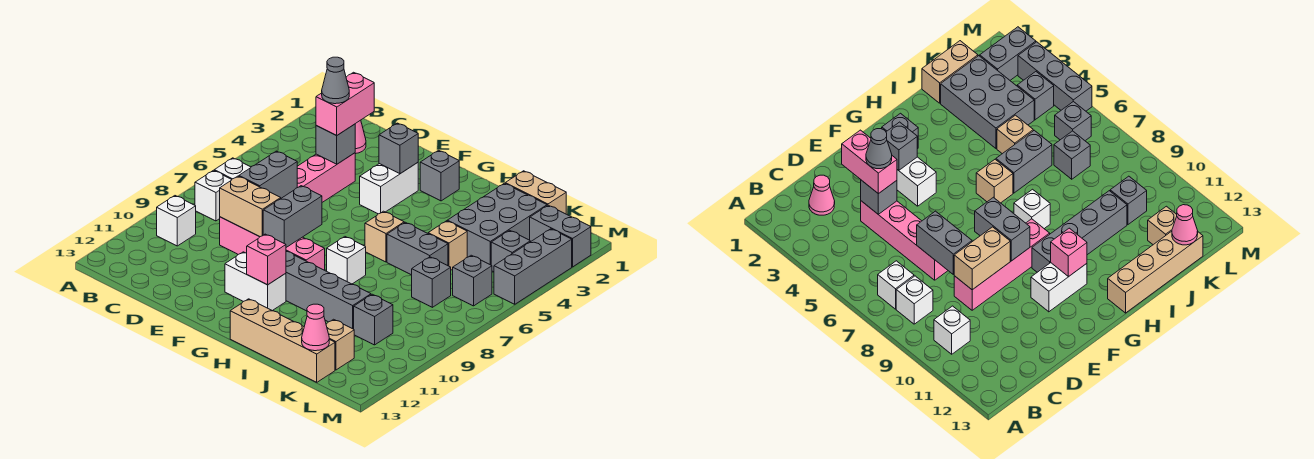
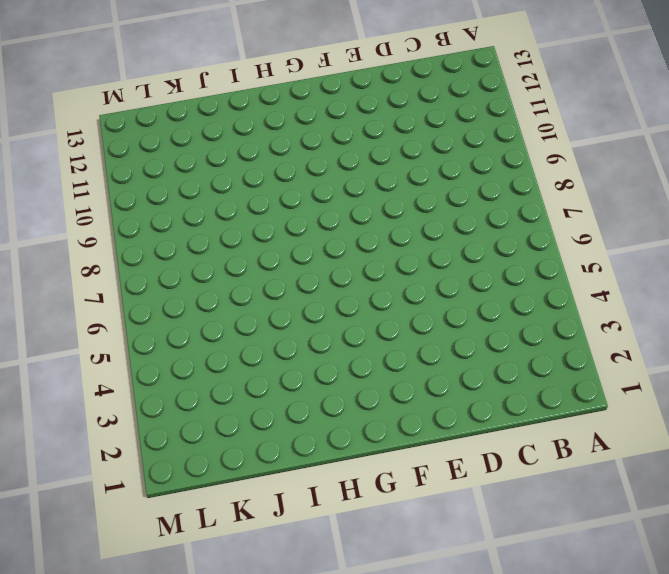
none -> white 1x1 brick [214,158,251,179]
none -> white 1x1 brick [195,170,232,221]
none -> white 1x1 brick [157,196,196,246]
none -> pink 1x1 cone [355,120,366,154]

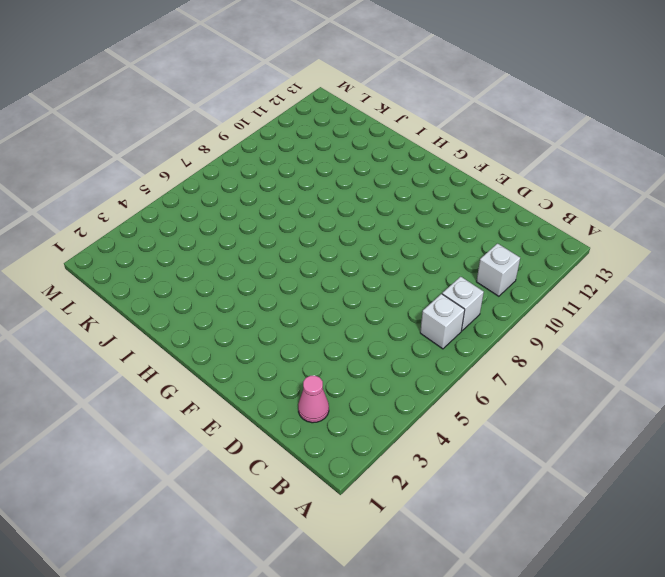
none -> pink 1x4 brick [297,153,355,202]
none -> pink 1x4 brick [220,217,325,270]
none -> white 1x2 brick [360,163,418,214]
none -> white 1x2 brick [225,252,286,311]

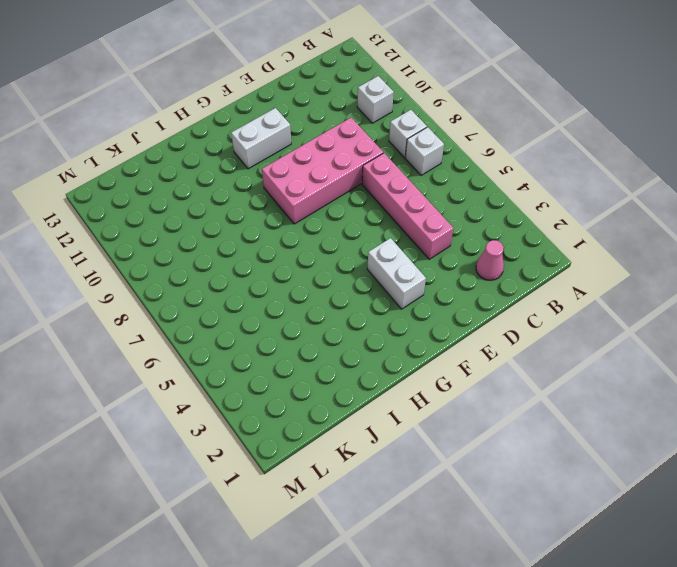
pink 2x4 brick [262,118,383,224] -> pink 1x4 brick [220,217,325,270]
none -> grey 1x1 brick [420,150,459,201]
none -> grey 1x4 brick [286,252,371,329]
none -> tan 1x1 brick [365,211,404,262]
none -> white 1x1 brick [327,237,366,284]

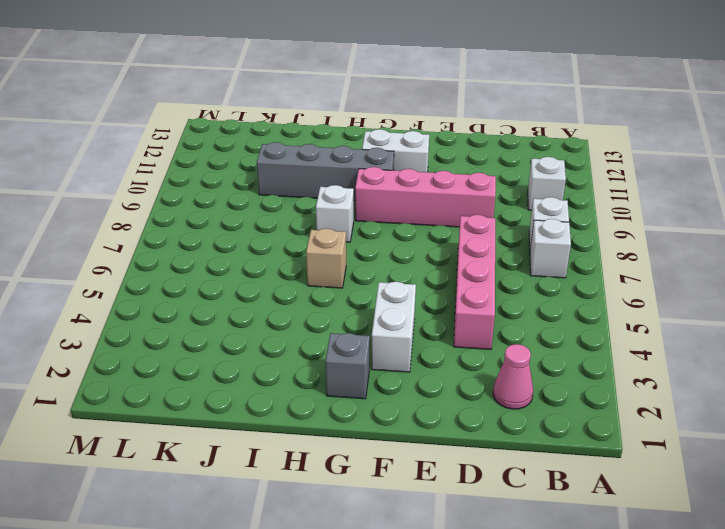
none -> tan 1x4 brick [230,299,335,382]
none -> grey 1x2 brick [387,222,448,275]
none -> tan 1x2 brick [505,171,566,214]
none -> grey 2x3 brick [447,183,547,265]

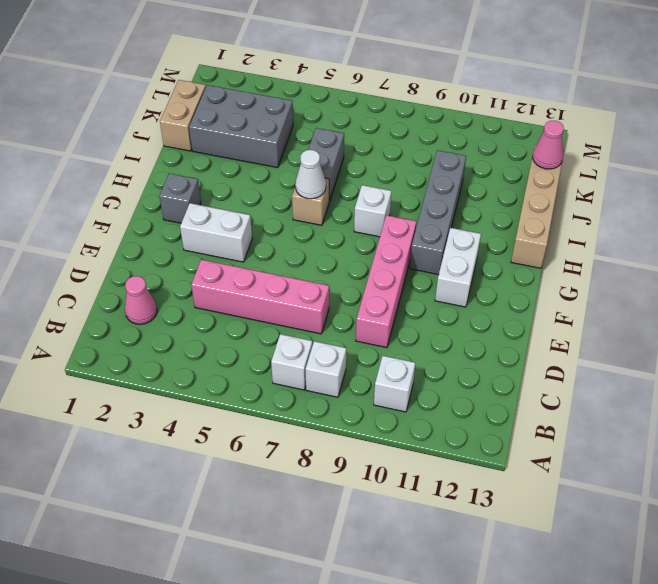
white 1x1 cone [295,150,326,199] -> none
none -> tan 1x1 brick [428,221,467,270]
none -> grey 1x1 brick [412,257,451,307]
none -> grey 1x1 brick [354,294,393,345]
none -> tan 1x1 brick [326,319,354,370]

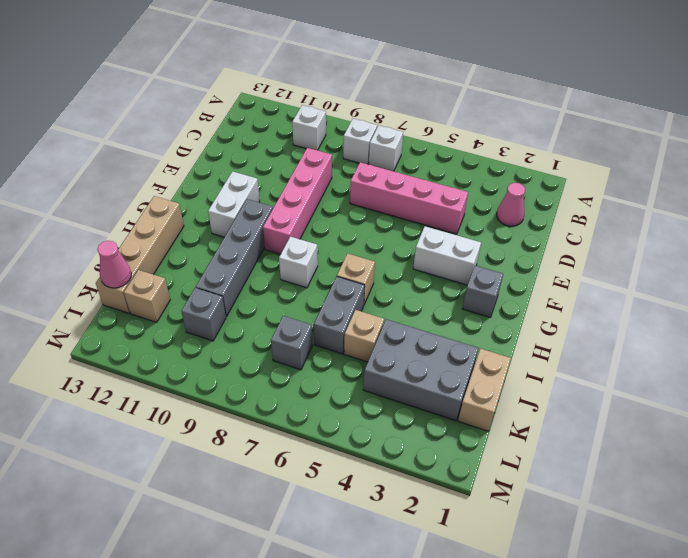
none -> grey 1x2 brick [530,205,591,267]
none -> grey 1x1 brick [491,230,530,272]
none -> grey 1x1 brick [453,255,492,306]
none -> grey 1x3 brick [494,229,572,304]

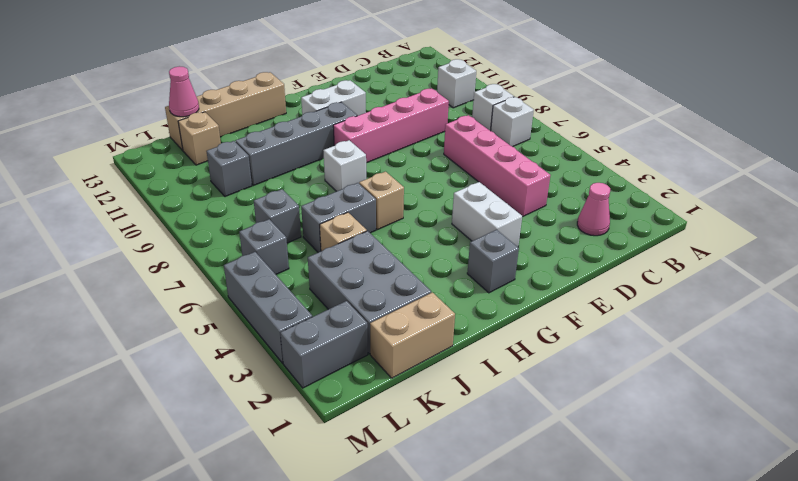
none -> grey 1x1 brick [491,230,530,272]
none -> grey 1x1 brick [316,124,355,164]
none -> grey 1x2 brick [239,151,297,198]
none -> tan 1x2 brick [220,176,281,237]

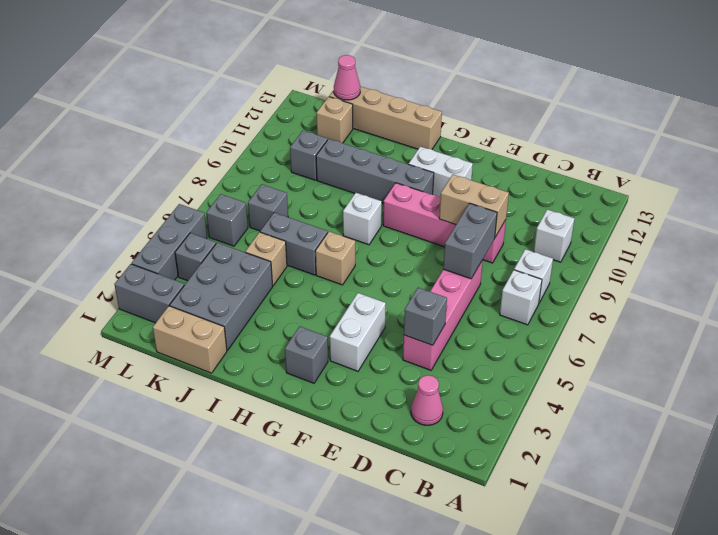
none -> grey 1x1 brick [379,123,418,174]
none -> grey 1x2 brick [263,186,322,247]
none -> pink 1x1 brick [247,234,286,285]
none -> pink 1x2 brick [316,72,374,135]

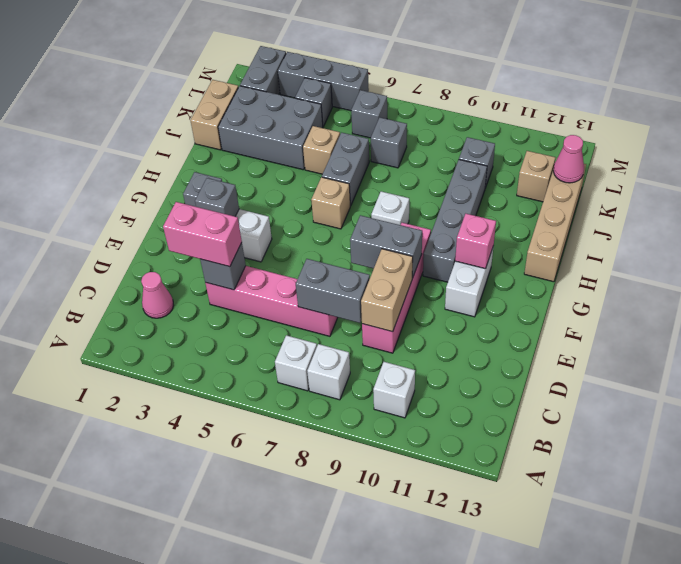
none -> grey 1x1 cone [322,57,349,104]

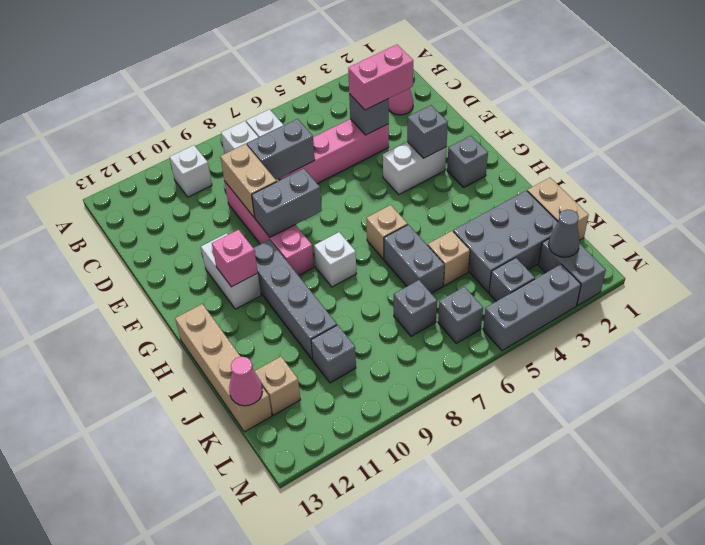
grey 1x1 cone [548,209,580,257] -> grey 1x1 cone moved to [322,57,349,104]

